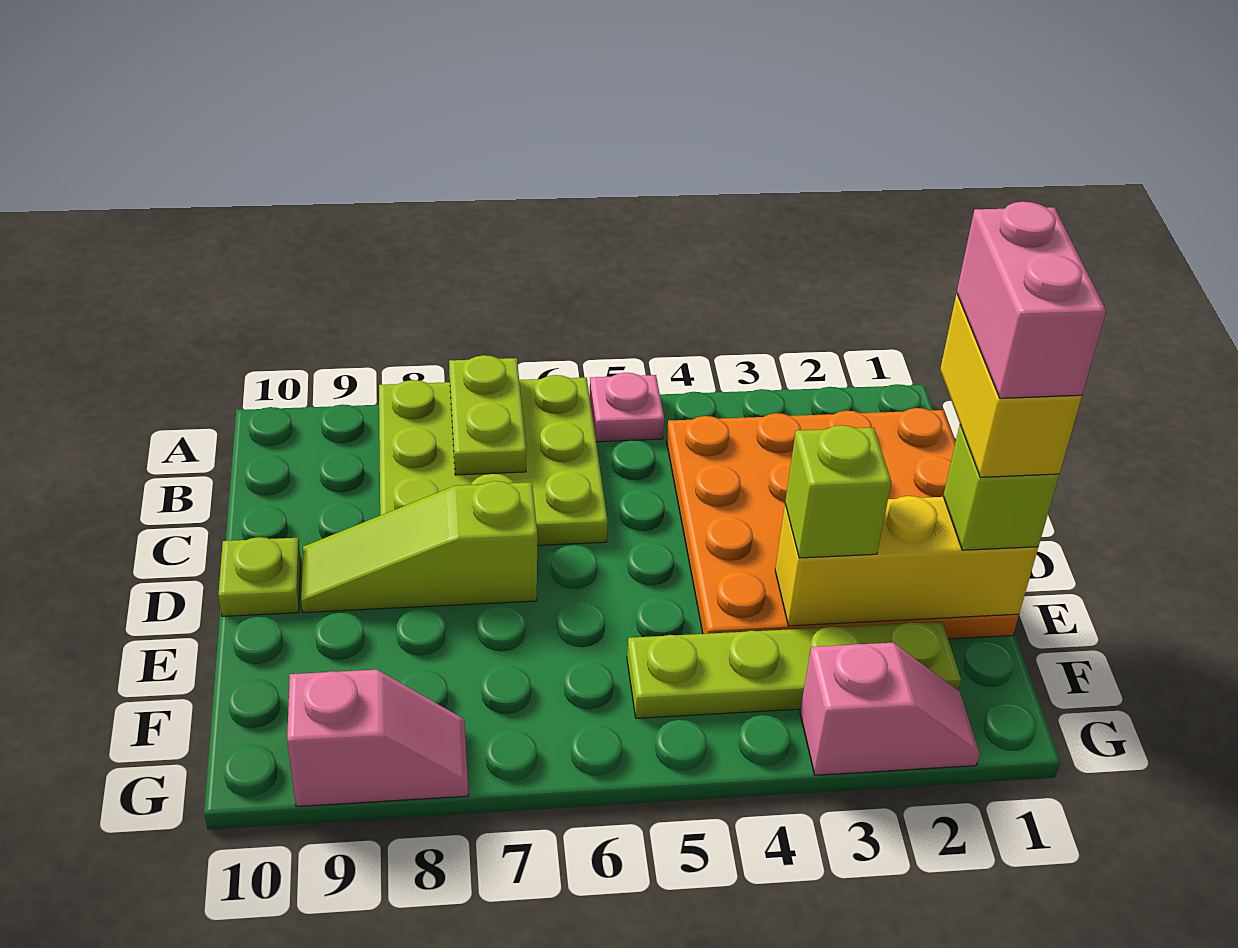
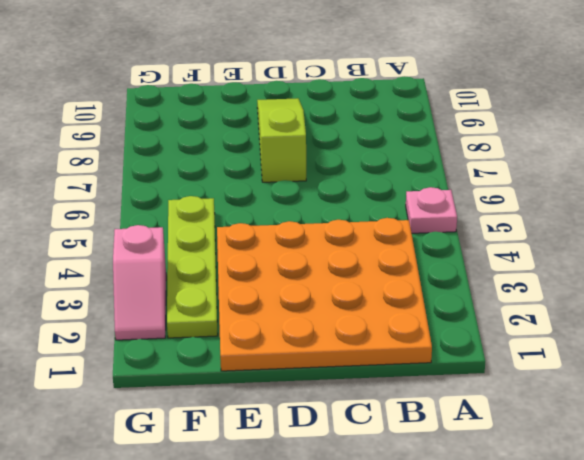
none -> lime 3x3 plate [379,375,608,545]
none -> lime 1x1 plate [218,537,301,616]
none -> pink 1x2 slope [287,670,468,807]

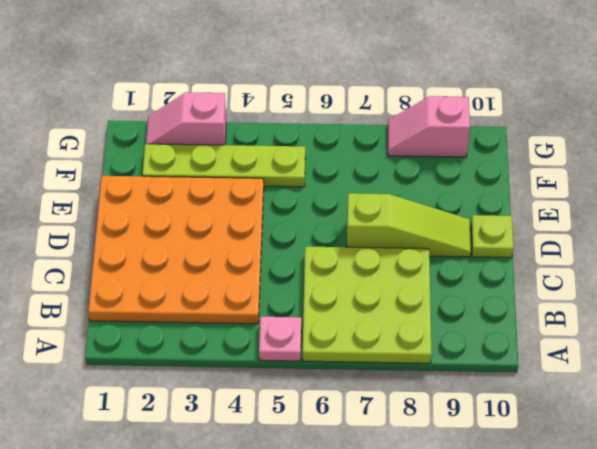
none -> lime 1x2 plate [449,355,526,475]
none -> yellow 1x3 brick [775,496,1038,626]
none -> lime 1x1 brick [943,425,1059,550]

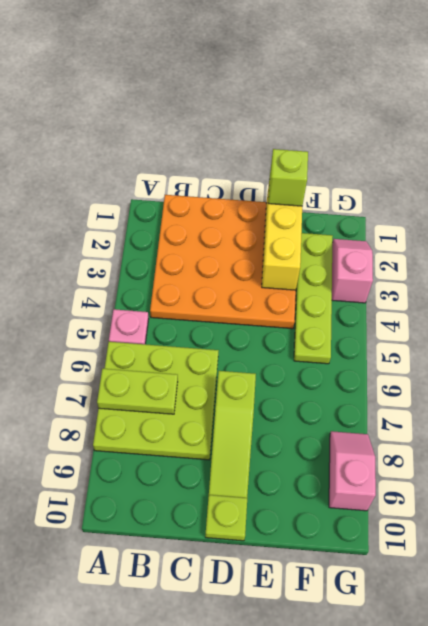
none -> lime 1x1 brick [785,425,891,558]
none -> yellow 1x2 brick [940,294,1082,477]
none -> pink 1x2 brick [957,202,1106,398]

